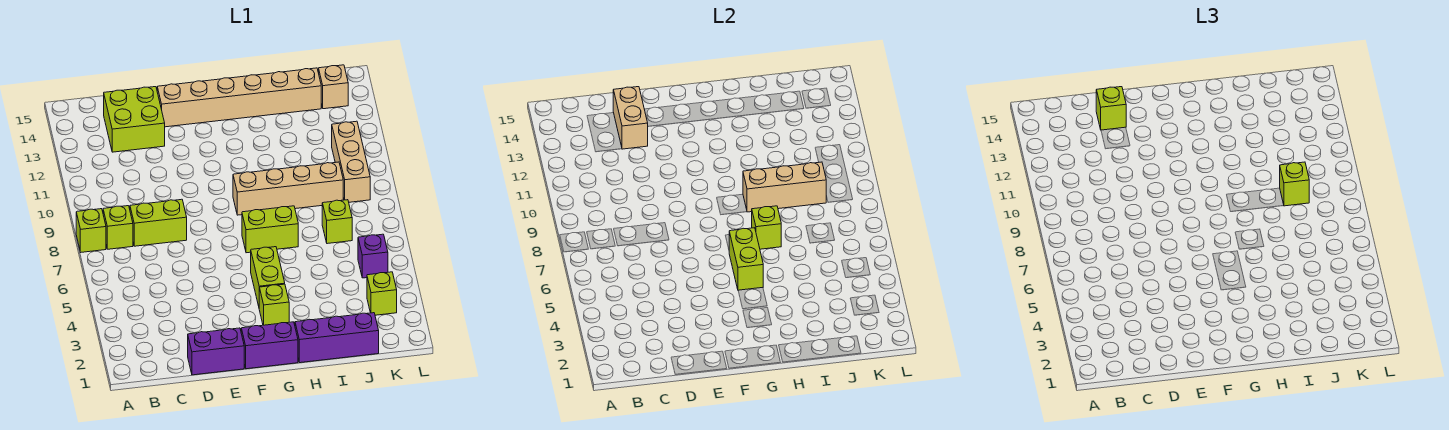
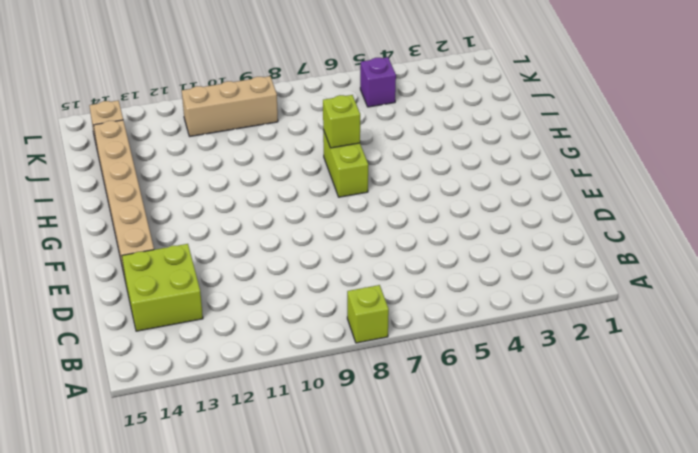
none -> lime 1x1 brick [103,206,133,249]
none -> lime 1x2 brick [130,199,187,246]
none -> purple 1x2 brick [188,328,244,375]

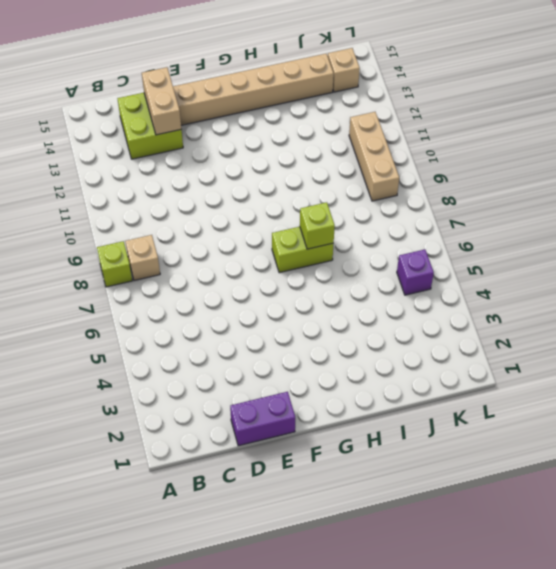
tan 1x1 brick [125,235,160,281] -> lime 1x1 brick [103,206,133,249]
none -> lime 1x2 brick [130,199,187,246]
none -> purple 1x2 brick [241,322,298,369]
none -> lime 1x1 brick [259,284,289,325]

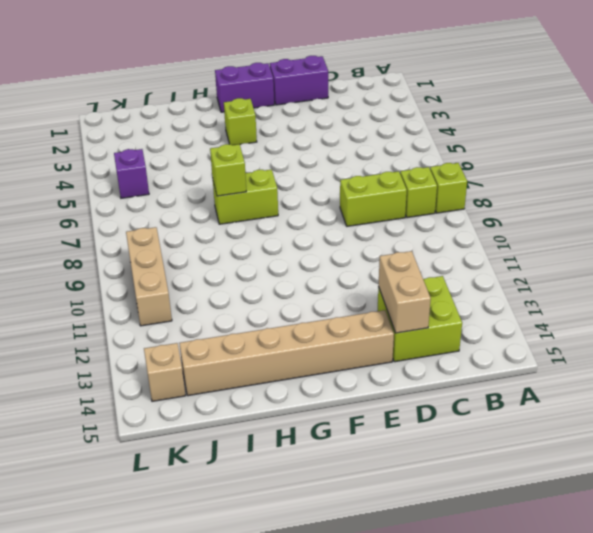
none -> lime 1x2 brick [251,247,285,306]
none -> tan 1x4 brick [233,162,343,215]
none -> purple 1x3 brick [295,313,379,363]

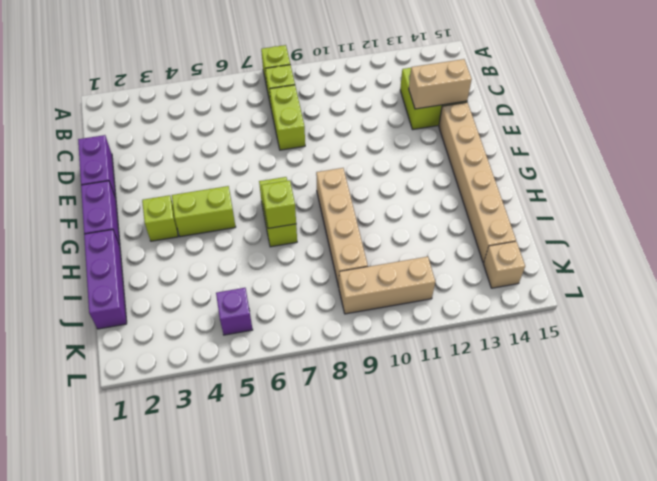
none -> lime 1x1 brick [322,200,352,244]
none -> lime 1x1 brick [367,272,397,315]
none -> lime 1x2 brick [729,228,763,290]

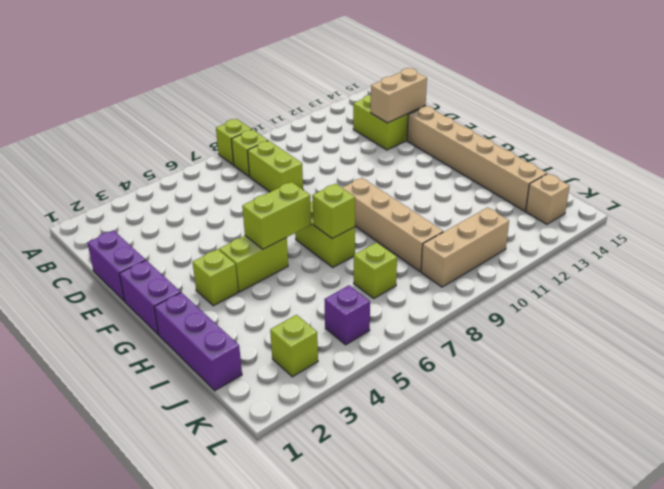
none -> tan 1x3 brick [743,162,826,212]
none -> lime 1x1 brick [1096,87,1126,130]
none -> lime 1x1 brick [1280,162,1309,206]

